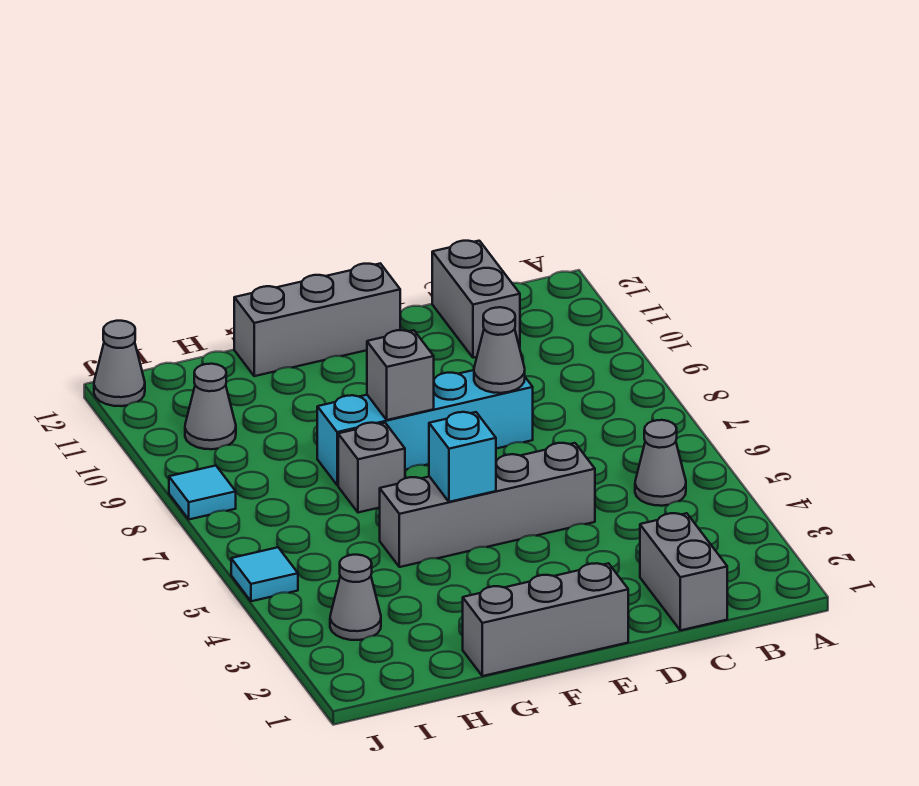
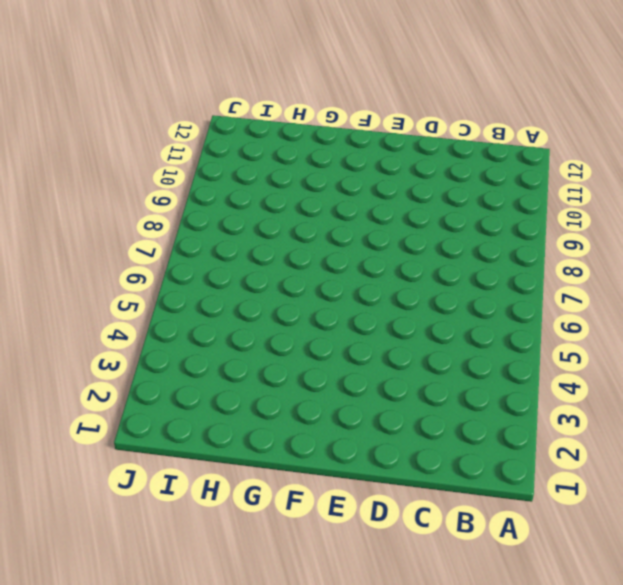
none -> grey 1x1 cone [635,420,686,506]
none -> grey 1x2 brick [640,513,727,630]
none -> grey 1x2 brick [432,241,520,358]

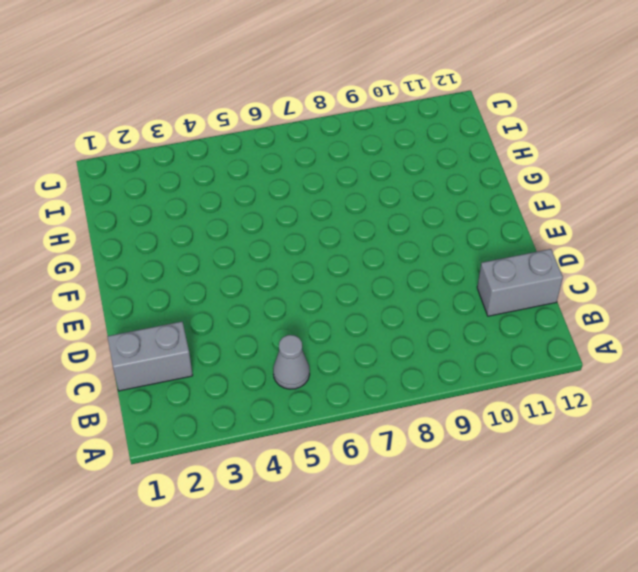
none -> grey 1x4 brick [380,443,595,567]
none -> cyan 1x4 brick [317,370,533,485]
none -> grey 1x3 brick [463,563,628,676]

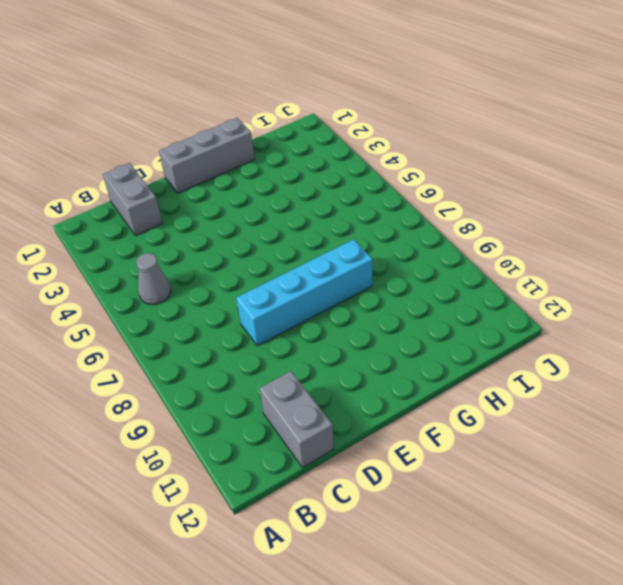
none -> grey 1x4 brick [380,443,595,567]
none -> grey 1x3 brick [234,263,400,376]
none -> grey 1x1 brick [338,423,405,512]

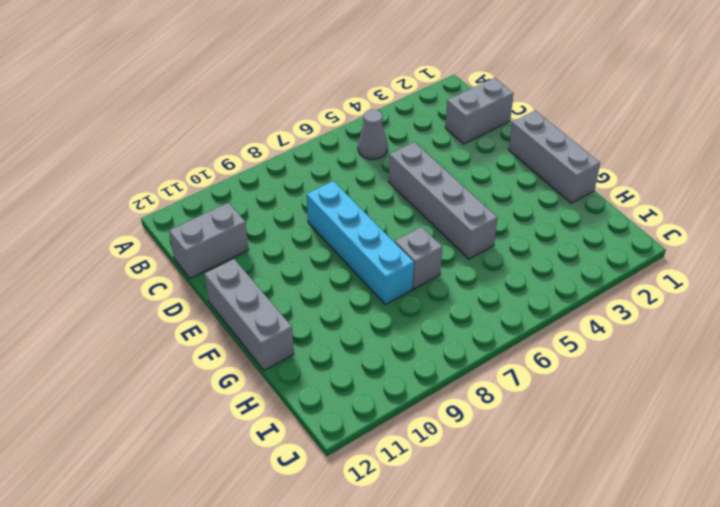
none -> grey 1x1 cone [330,555,381,640]
none -> grey 1x1 cone [185,364,236,449]
none -> cyan 1x1 tile [231,547,298,601]

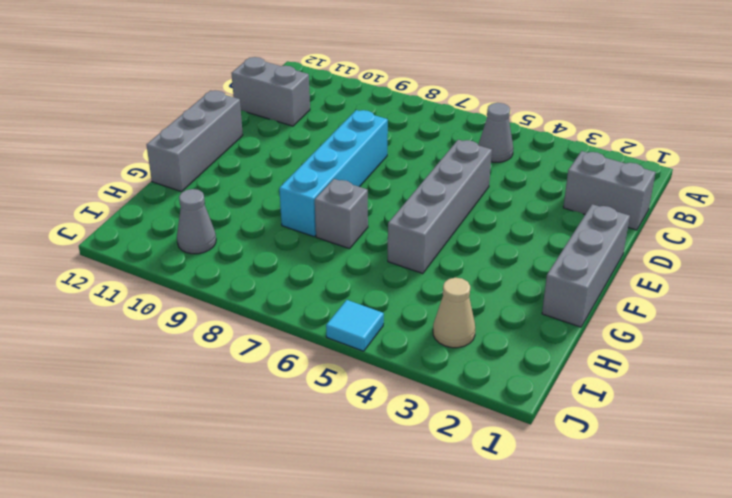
tan 1x1 cone [433,278,475,348] -> grey 1x1 cone [330,555,381,640]
none -> cyan 1x1 tile [169,466,236,519]
none -> grey 1x1 cone [94,321,145,406]
none -> grey 1x1 cone [474,307,525,393]

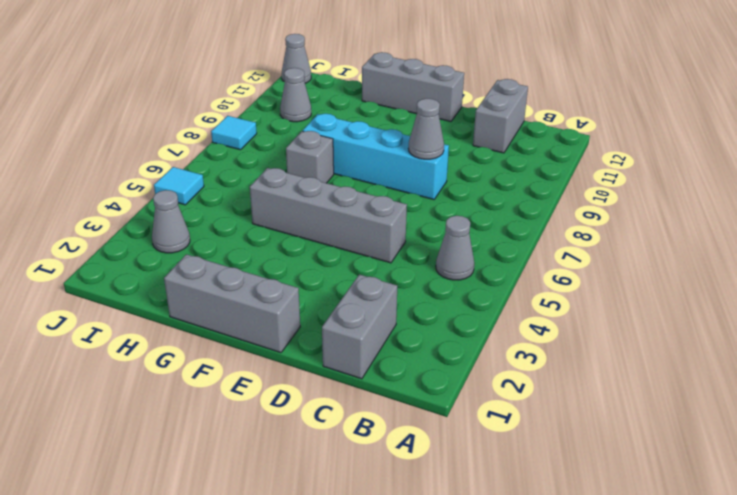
none -> cyan 1x1 brick [429,412,496,502]
none -> grey 1x1 brick [367,330,434,420]

